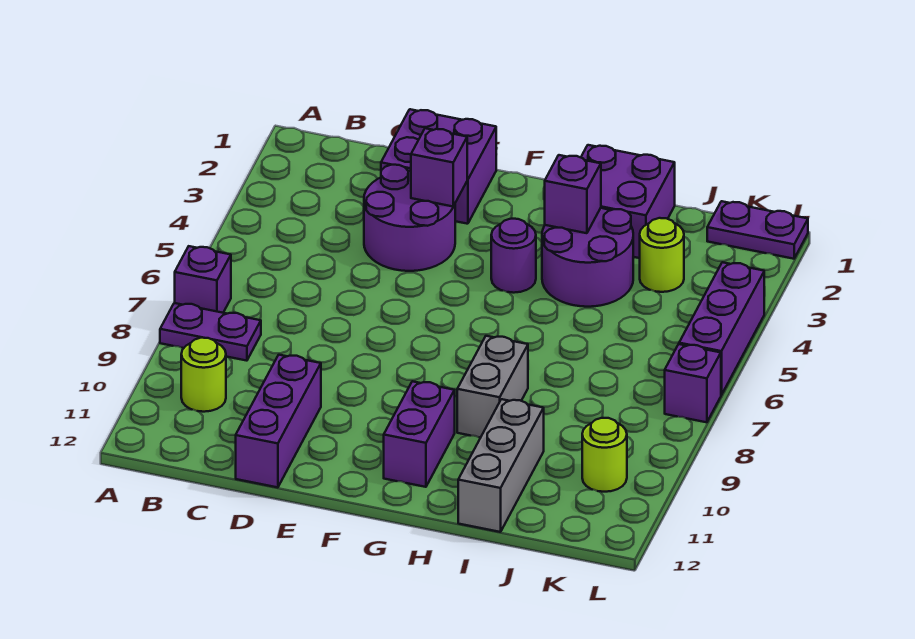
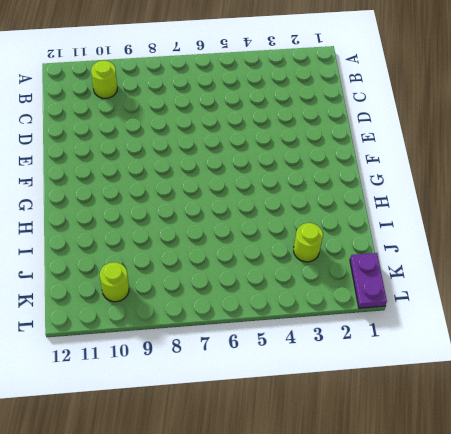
none -> purple 1x1 brick [175,246,231,313]
none -> purple 1x2 plate [160,303,261,361]
none -> purple 2x2 brick [381,109,496,224]

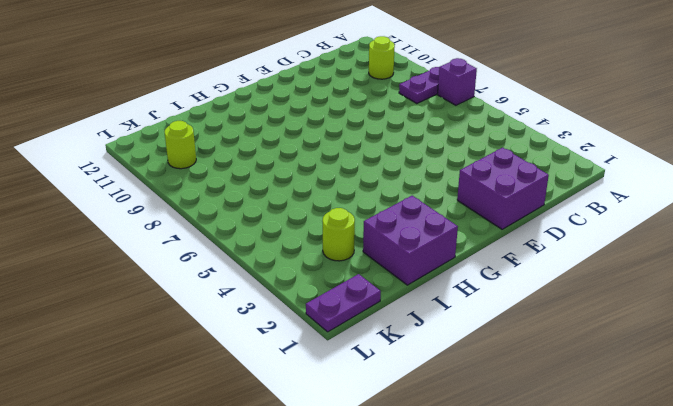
none -> purple 2x2 round brick [364,165,455,271]
none -> purple 1x3 brick [236,355,321,487]
none -> purple 1x1 round brick [491,219,536,293]

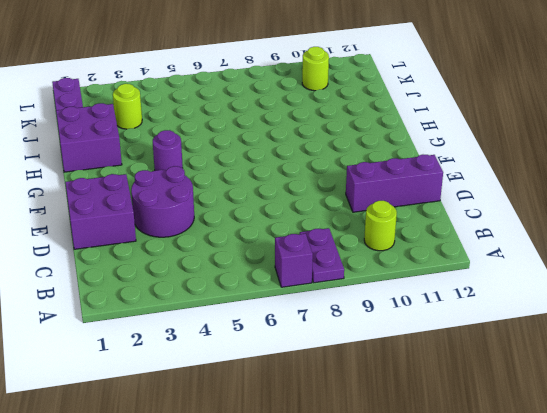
none -> purple 1x2 brick [384,381,455,487]
none -> purple 2x2 round brick [542,208,633,307]
none -> grey 1x2 brick [457,336,528,438]

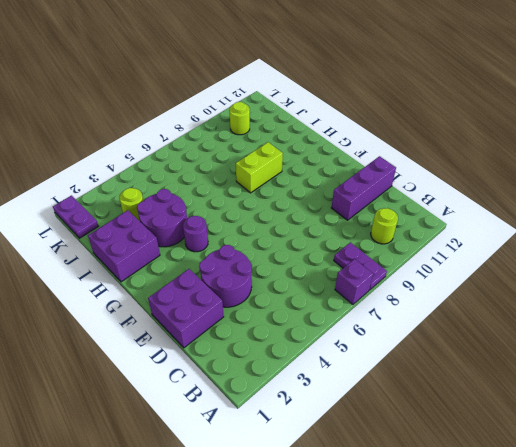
lime 1x2 brick [236,142,283,193] -> grey 1x2 brick [457,336,528,438]
none -> purple 1x2 brick [384,381,455,487]
none -> grey 1x3 brick [458,399,544,532]
none -> purple 1x3 brick [679,262,764,395]

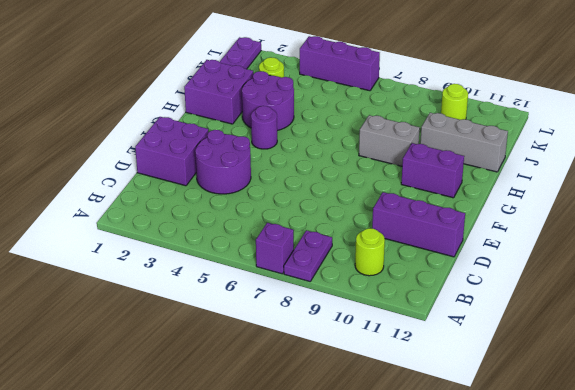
none -> purple 1x1 brick [665,344,721,422]
none -> purple 1x1 brick [411,128,467,206]
none -> purple 1x1 brick [545,155,601,233]

